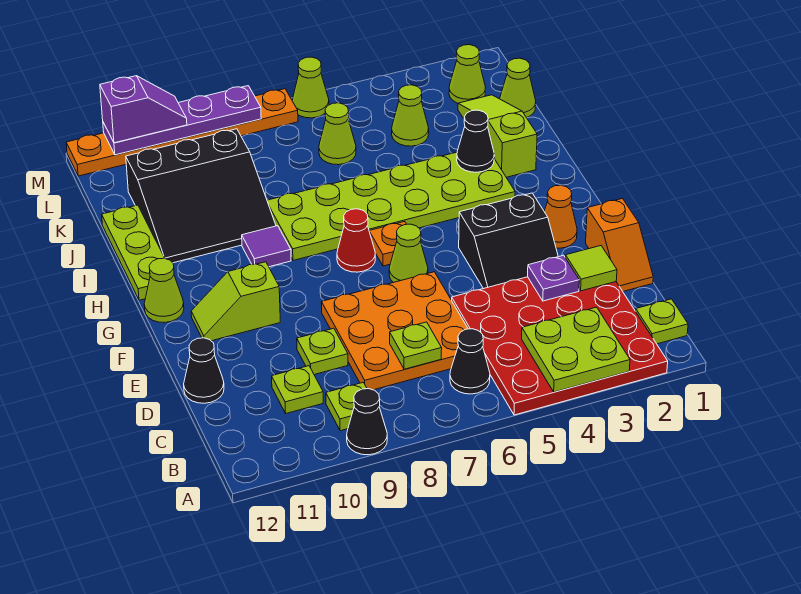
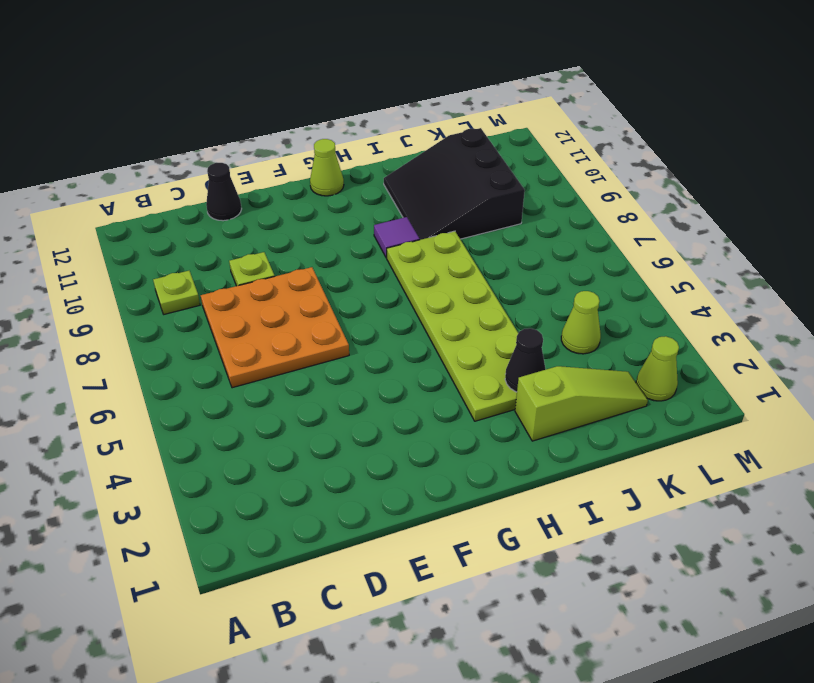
none -> red 4x4 plate [452,277,668,415]
none -> black 1x1 cone [347,389,387,455]
none -> lime 1x1 plate [636,299,688,344]
none -> black 1x1 cone [450,329,490,394]

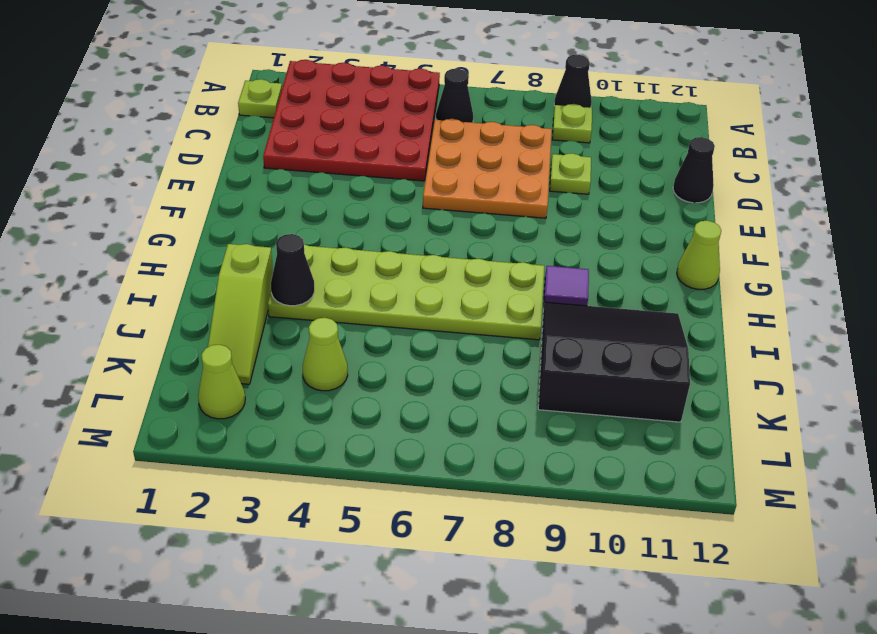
none -> lime 1x1 plate [272,366,323,413]
none -> orange 1x2 slope [586,199,653,291]
none -> black 2x2 slope [459,193,558,289]
none -> orange 1x1 cone [544,185,577,248]

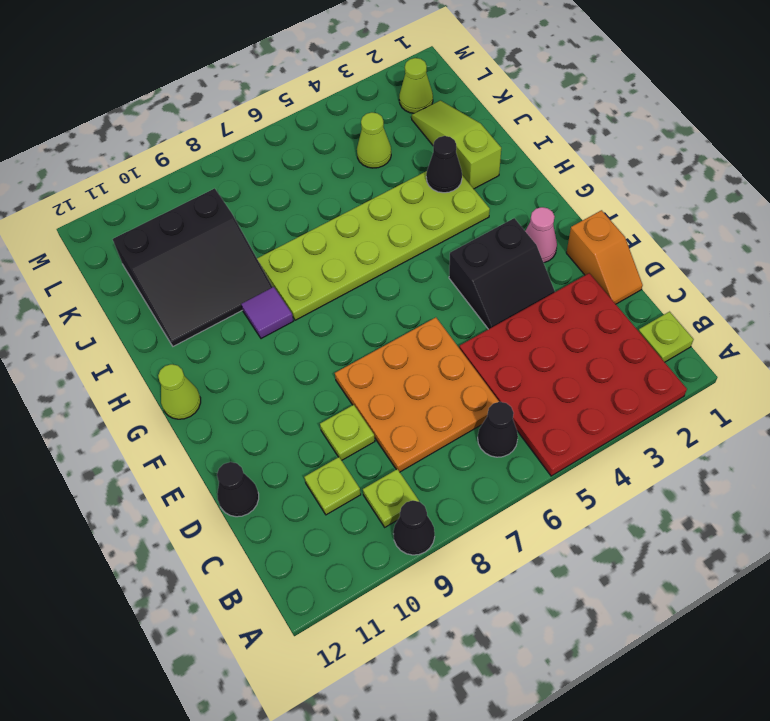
pink 1x1 cone [525,207,557,263] -> orange 1x1 cone [544,185,577,248]
none -> lime 1x1 cone [389,224,428,283]
none -> lime 1x2 slope [191,262,280,341]
none -> orange 1x1 plate [369,221,406,266]
none -> red 1x1 cone [337,209,375,272]

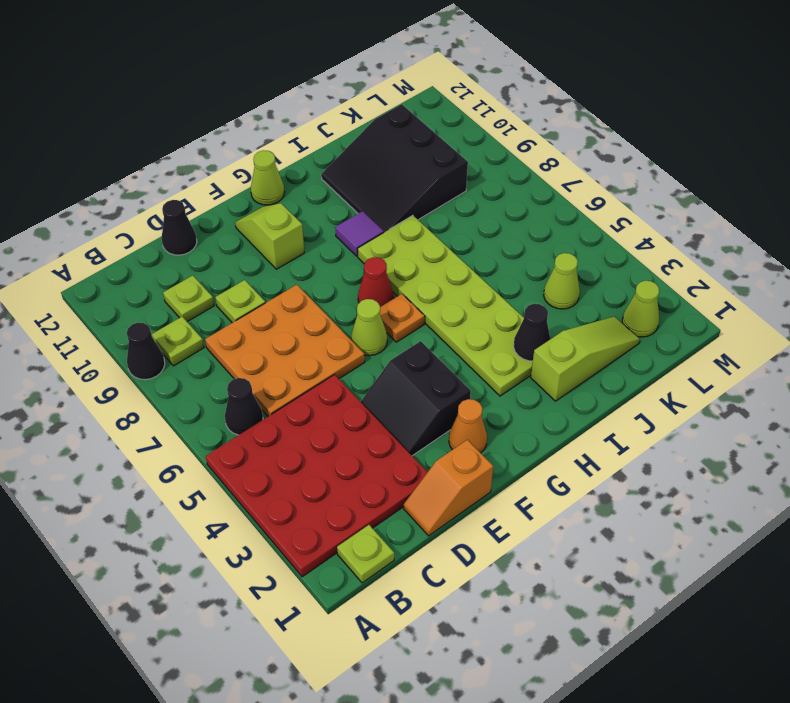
none -> lime 1x3 plate [102,205,165,300]
none -> lime 1x1 cone [500,58,536,118]
none -> lime 1x1 cone [319,103,356,165]
none -> lime 1x1 cone [292,57,329,118]

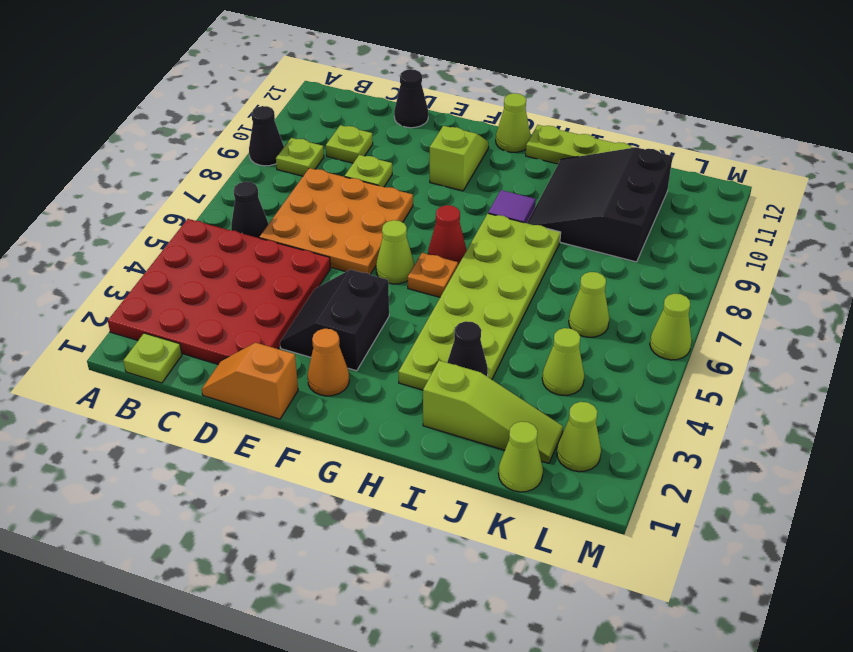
none -> orange 1x6 plate [66,89,298,176]
none -> lime 2x2 plate [522,307,630,392]
none -> lime 1x1 plate [390,322,442,369]
none -> lime 1x1 tile [565,246,617,291]

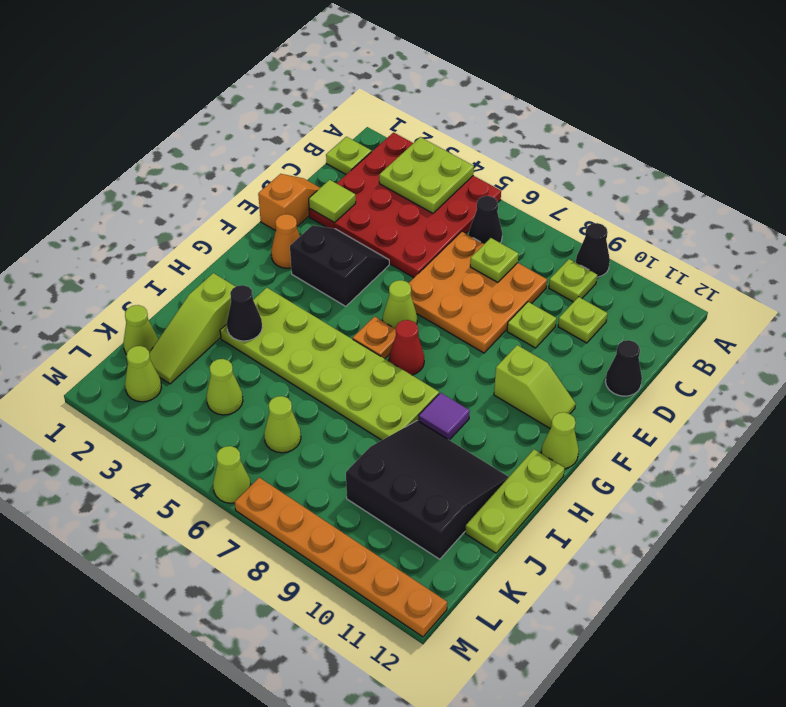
none -> purple 1x1 plate [528,255,579,301]
none -> purple 1x4 plate [103,86,261,155]
none -> purple 1x2 slope [100,76,187,143]

